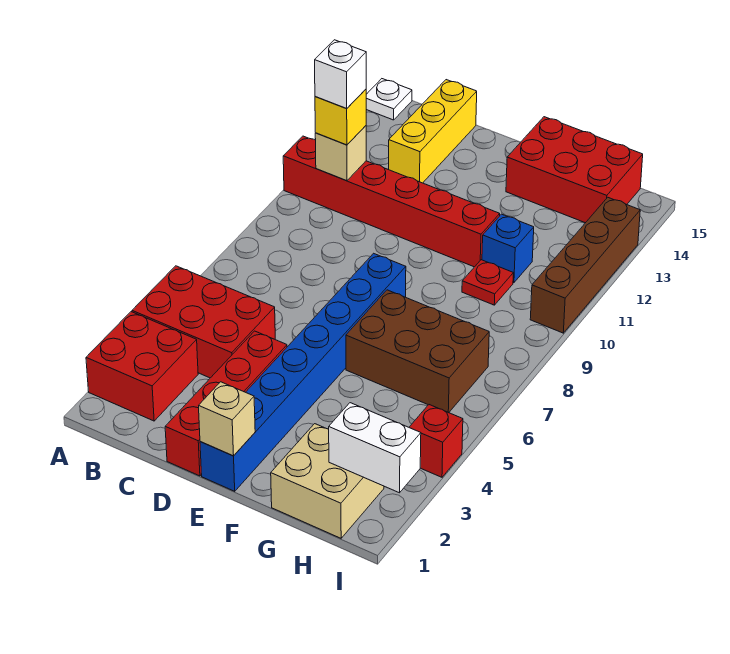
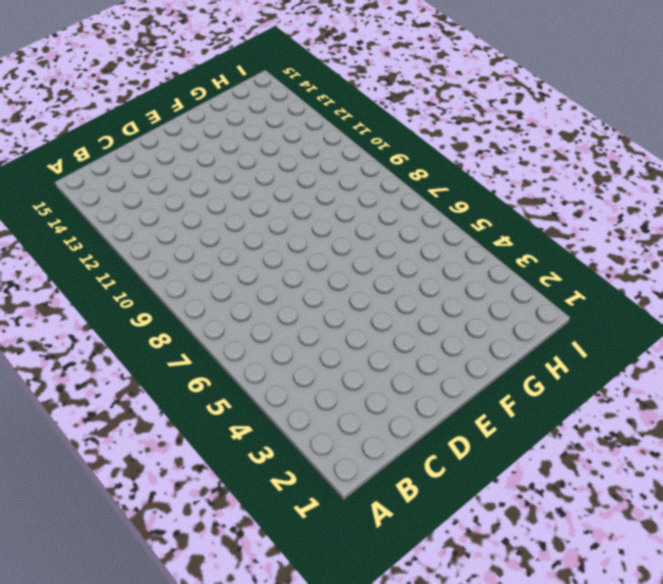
none -> red 2x2 brick [86,312,198,421]
none -> red 2x3 brick [132,266,275,378]
none -> red 1x6 brick [283,136,500,267]

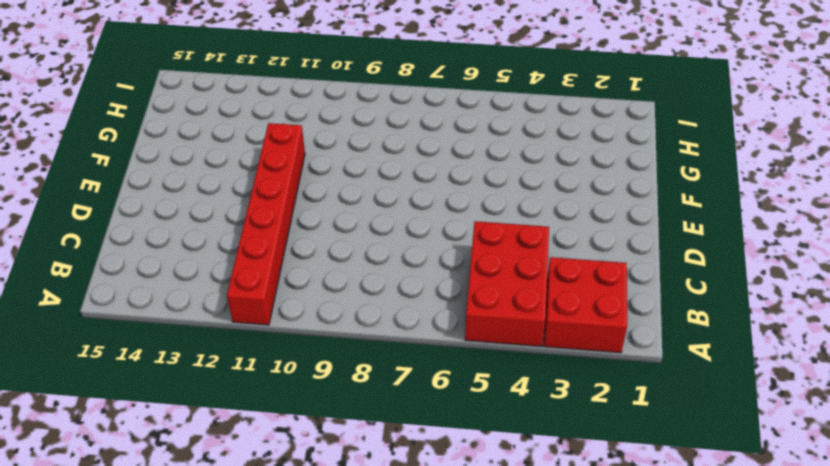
none -> white 1x1 plate [366,79,412,120]
none -> yellow 1x3 brick [389,80,477,183]
none -> red 1x4 brick [165,331,287,476]

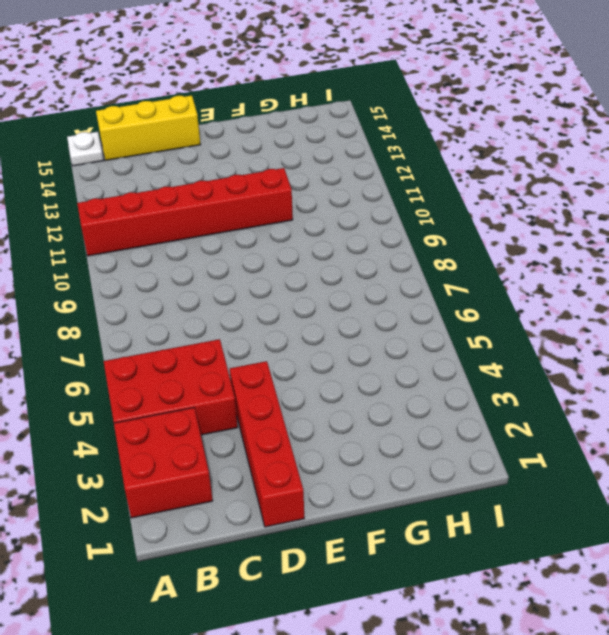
yellow 1x3 brick [96,95,201,161] -> yellow 1x3 brick turned to [389,80,477,183]
none -> blue 1x8 brick [200,253,406,491]
none -> brown 2x3 brick [346,290,489,413]
none -> red 2x3 brick [506,117,643,223]

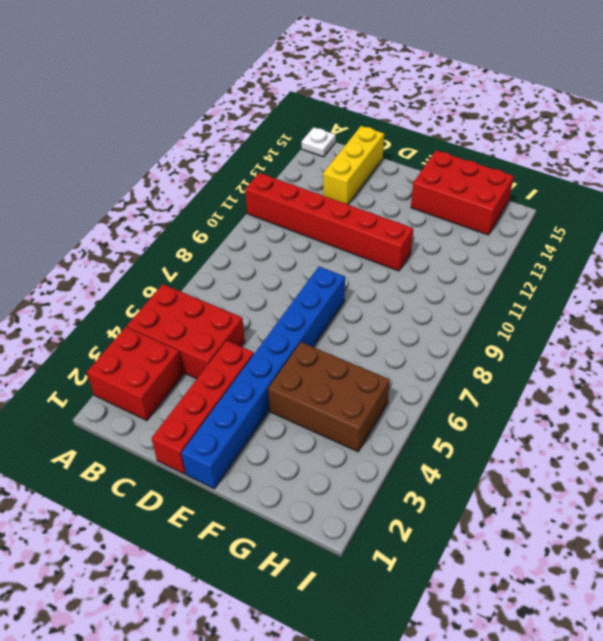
brown 2x3 brick [268,342,390,452] -> brown 2x3 brick moved to [346,290,489,413]
none -> tan 2x2 brick [271,424,384,538]
none -> red 1x1 plate [462,260,513,305]
none -> blue 1x1 brick [482,214,534,283]

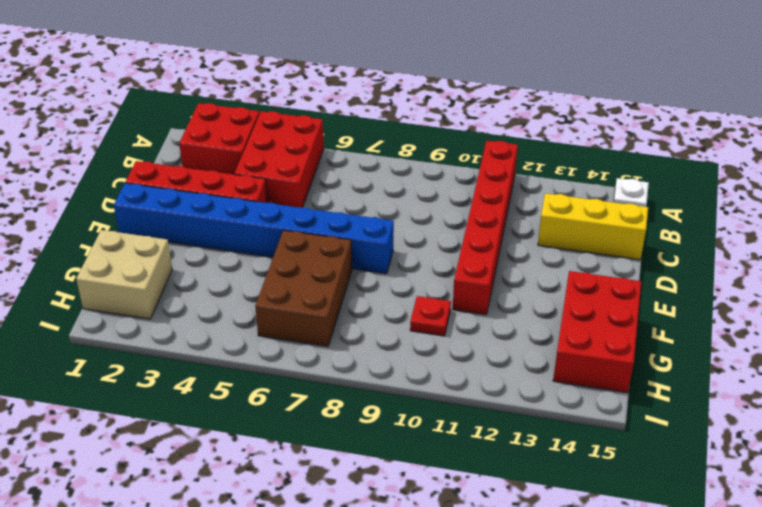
none -> blue 1x1 brick [482,214,534,283]
none -> red 1x1 brick [409,405,463,477]
none -> brown 1x4 brick [530,197,640,333]

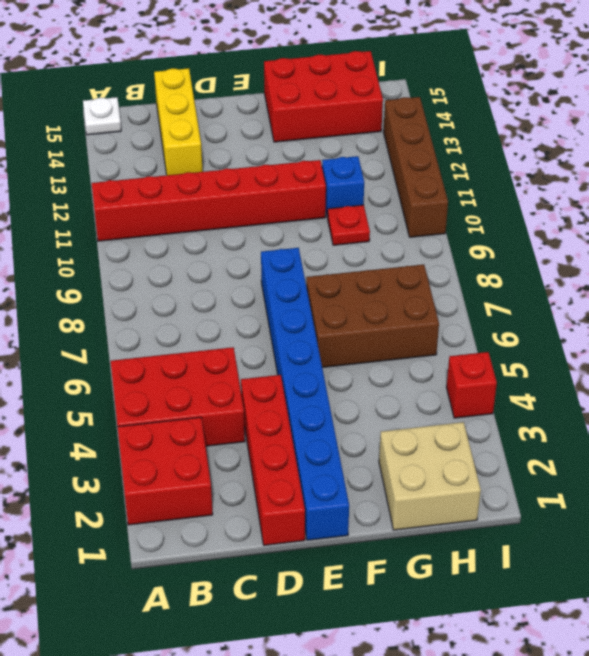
none -> tan 1x1 brick [315,126,366,181]
none -> tan 1x1 brick [199,382,255,456]
none -> white 1x2 brick [329,403,421,493]

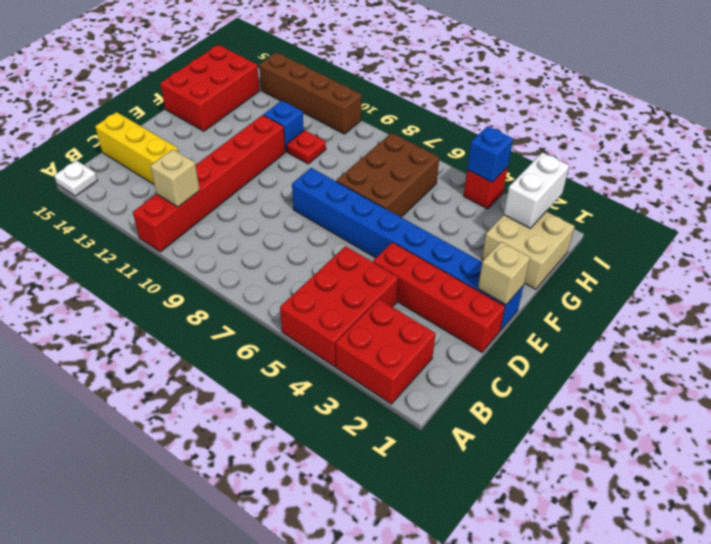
blue 1x1 brick [467,126,513,182] -> none
none -> yellow 1x1 brick [315,89,366,145]
none -> white 1x1 brick [315,40,366,109]

